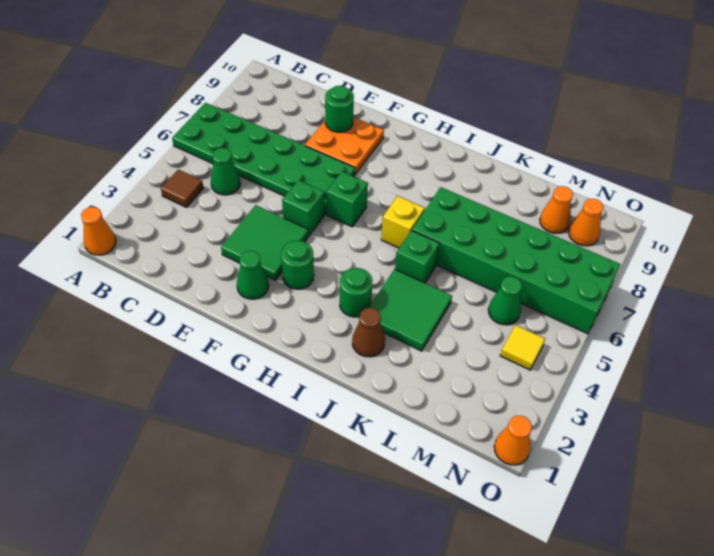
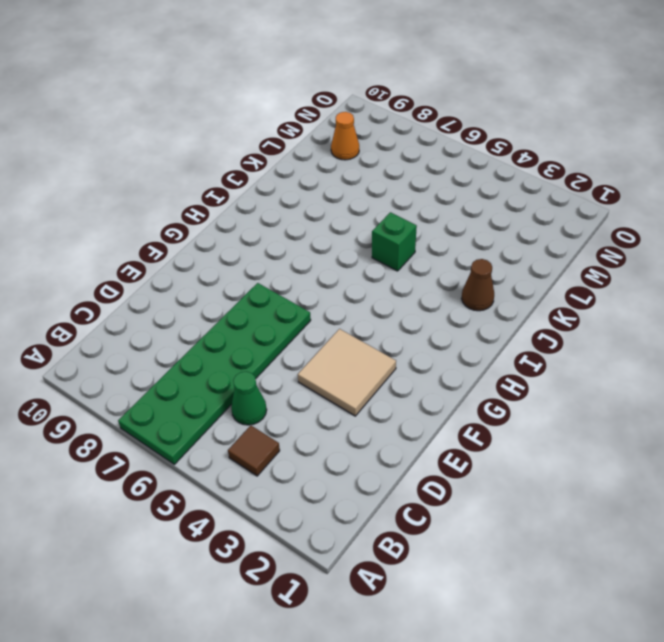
tan 2x2 tile [298,329,396,416] -> green 2x2 tile [221,205,308,280]
none -> orange 1x1 cone [81,207,116,255]
none -> orange 2x2 plate [305,117,384,174]
none -> green 1x1 cone [237,251,269,299]

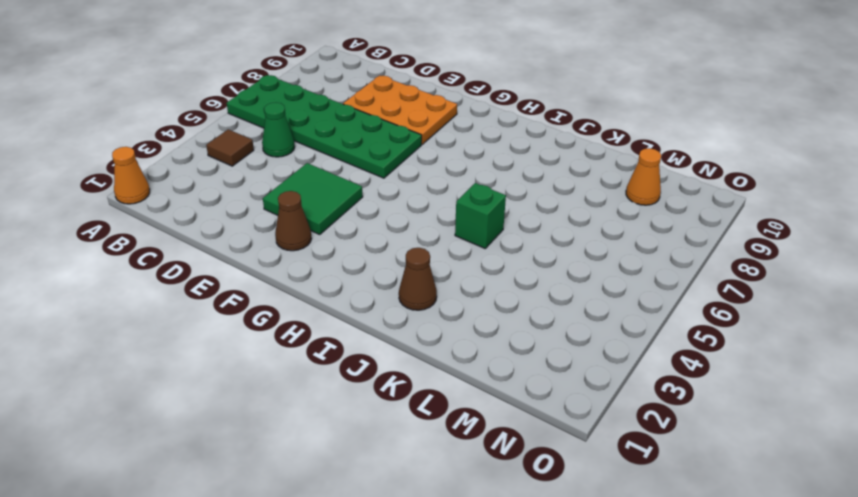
orange 2x3 plate [343,75,457,144] -> orange 2x2 plate [305,117,384,174]
brown 1x1 cone [275,191,311,251] -> green 1x1 cone [237,251,269,299]
none -> green 1x1 brick [282,180,324,236]
none -> green 1x1 round brick [281,241,314,289]
none -> green 1x1 brick [326,172,368,227]

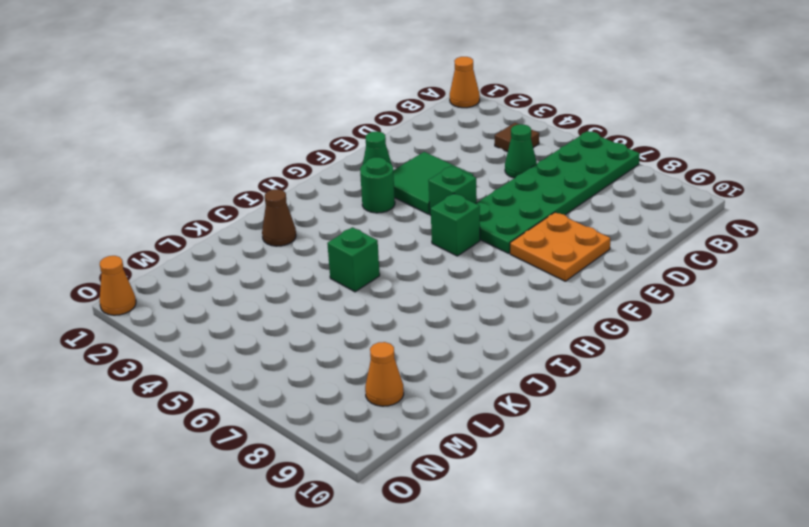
none -> green 1x1 round brick [340,268,372,317]
none -> yellow 1x1 brick [381,196,425,248]
none -> green 2x2 tile [369,269,452,351]

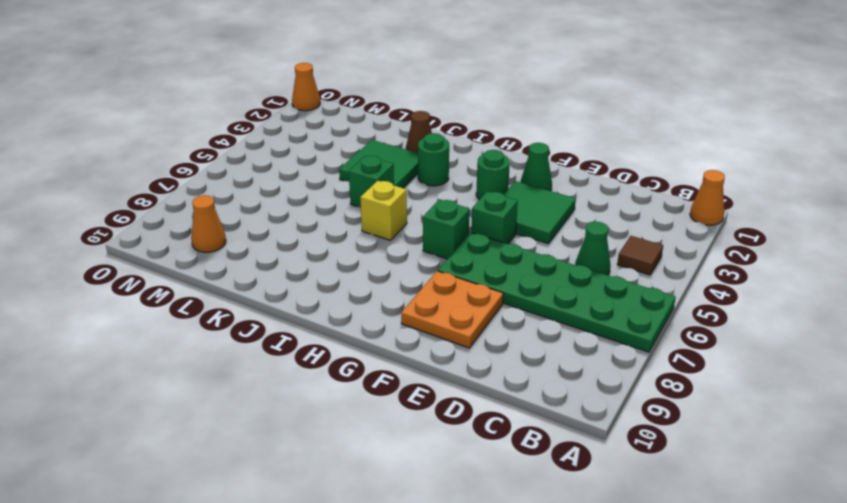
none -> green 2x6 brick [412,187,621,334]
none -> green 1x1 cone [488,276,522,325]
none -> yellow 1x1 tile [500,325,545,370]

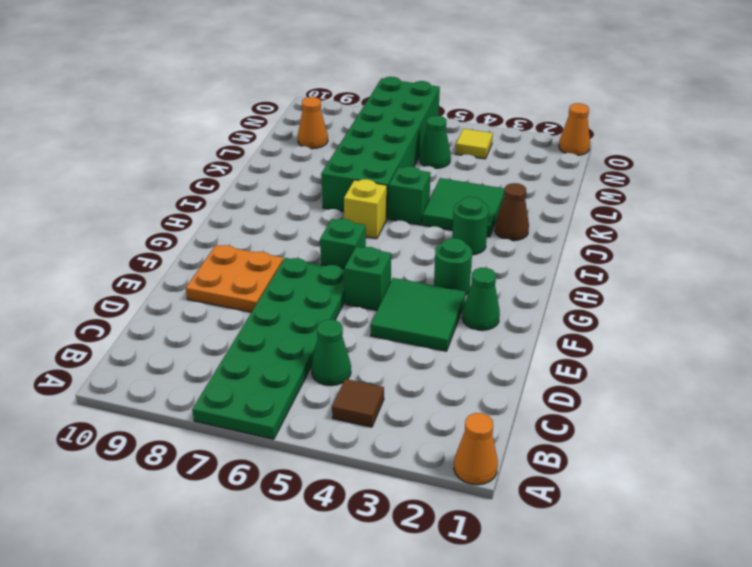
none -> orange 1x1 cone [569,199,604,246]
none -> green 1x1 round brick [325,86,354,132]

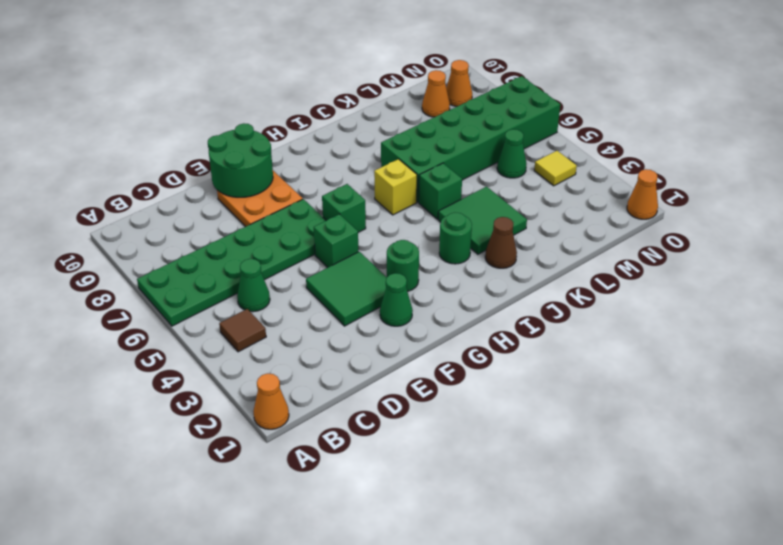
green 2x2 round brick [208,123,273,197] -> green 1x1 round brick [325,86,354,132]

